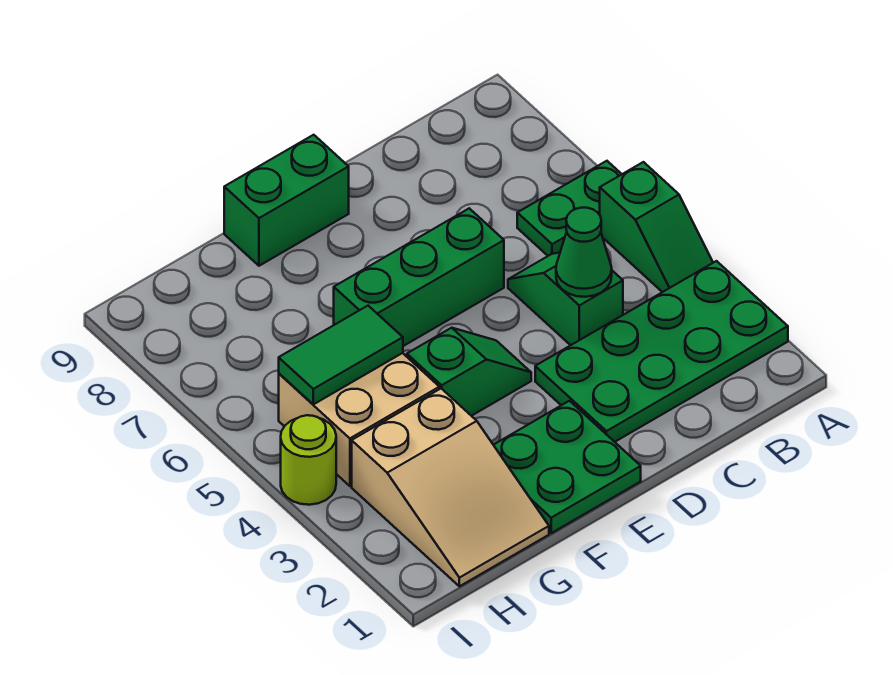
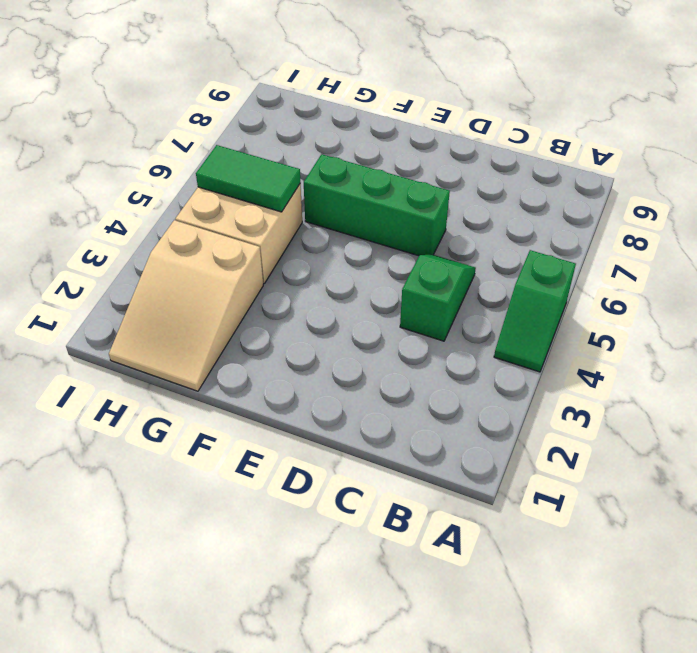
none -> green 2x4 plate [535,261,788,442]
none -> green 1x2 plate [517,161,622,256]
none -> green 2x2 plate [494,401,641,533]

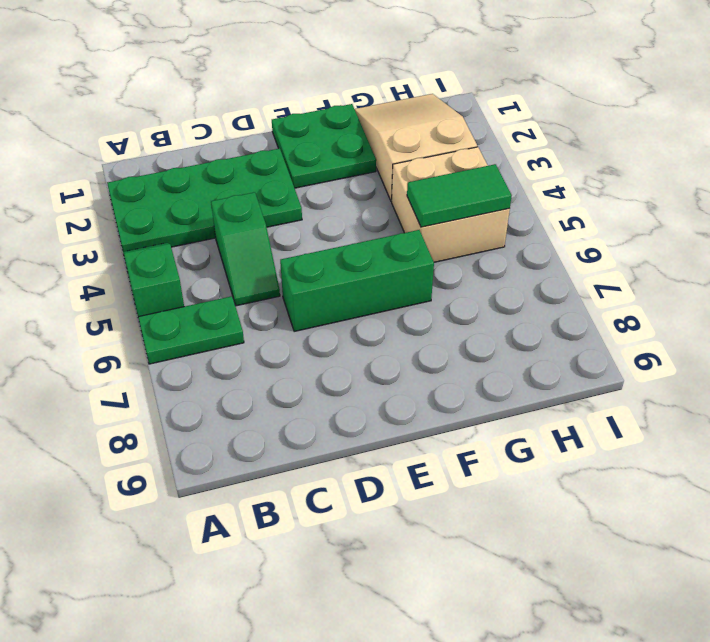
none -> green 1x2 slope [407,328,531,416]
none -> green 1x2 brick [224,135,349,266]
none -> lime 1x1 round brick [281,415,336,505]

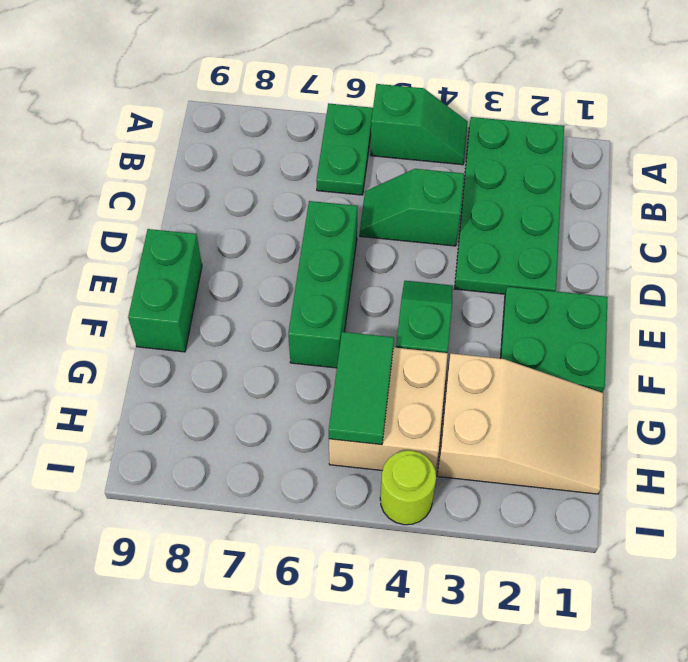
none -> green 1x1 cone [556,208,612,297]

